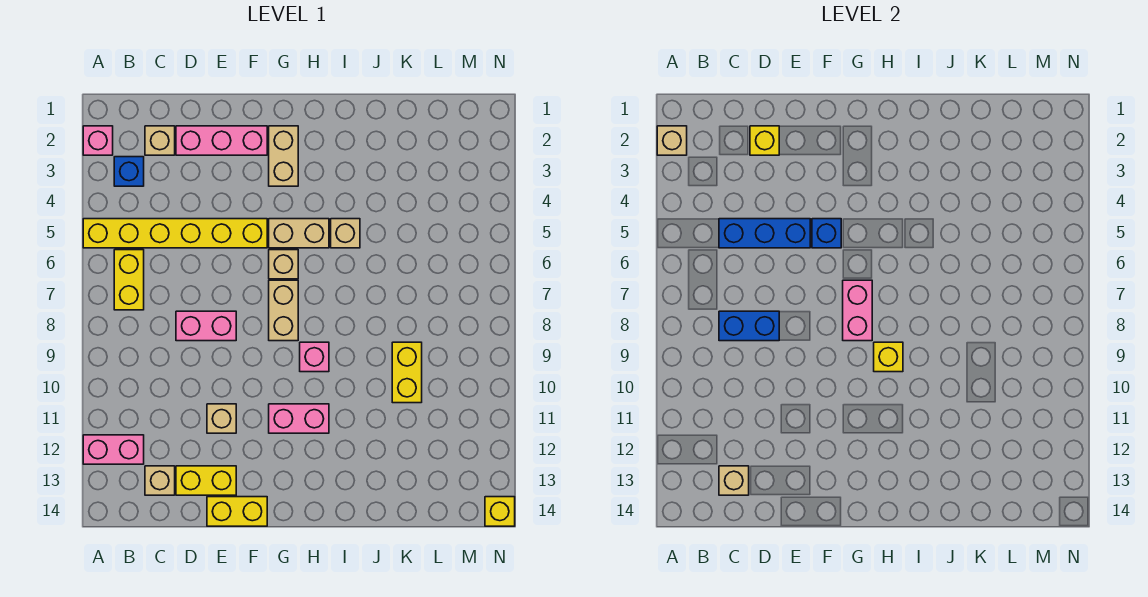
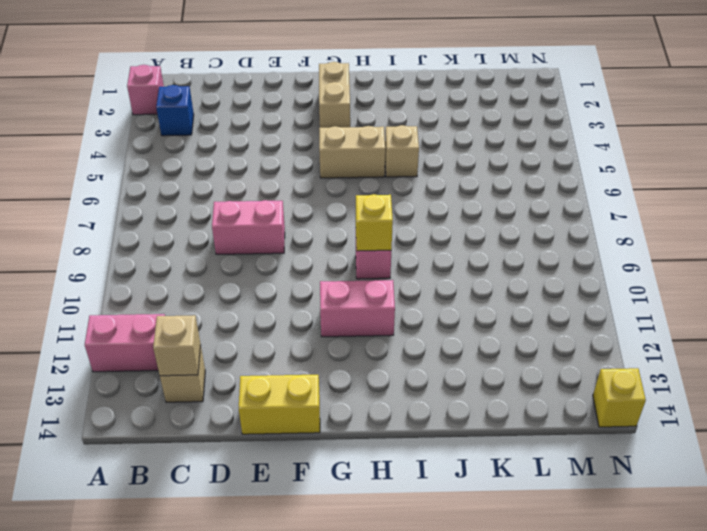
none -> yellow 1x6 brick [83,219,267,248]
none -> yellow 1x2 brick [114,250,144,310]
none -> tan 1x1 brick [145,126,175,155]

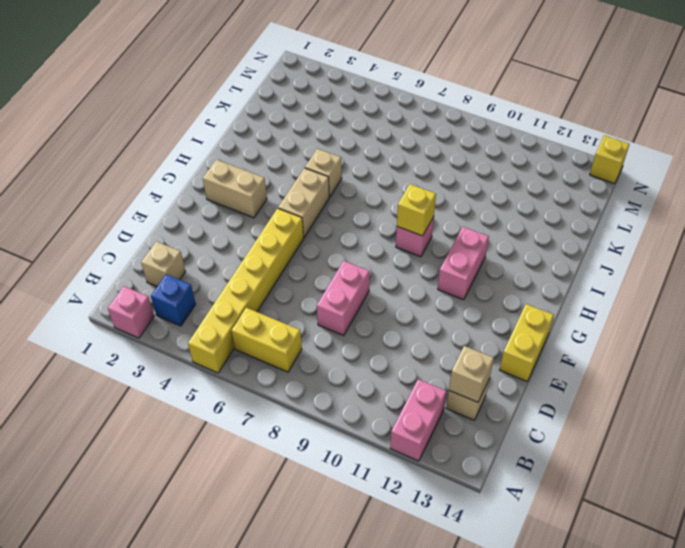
none -> pink 1x3 brick [176,126,267,155]
none -> yellow 1x2 brick [176,466,236,495]
none -> tan 1x1 brick [207,404,236,433]

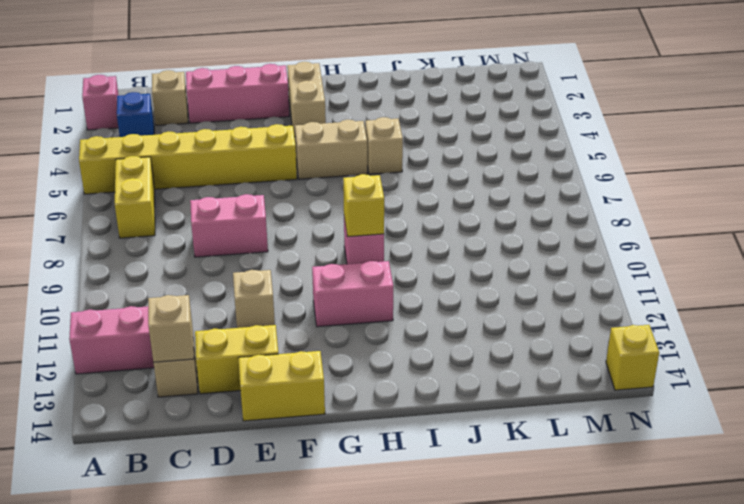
none -> tan 1x1 brick [269,250,298,279]
none -> tan 1x2 brick [269,280,298,341]
none -> yellow 1x2 brick [392,342,422,403]

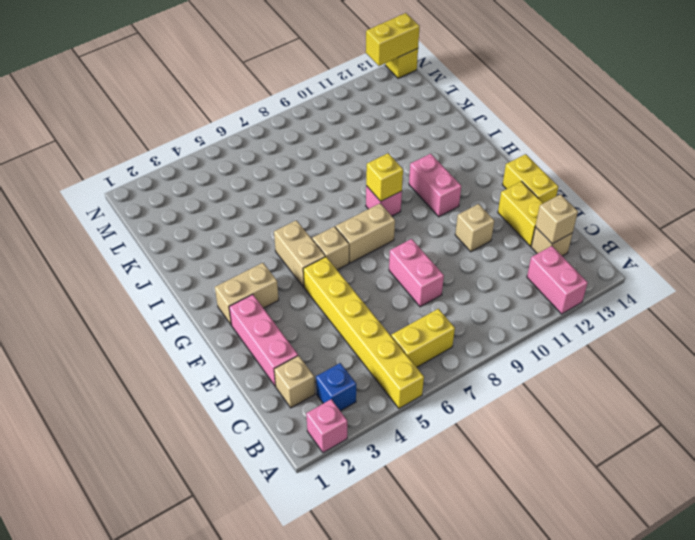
yellow 1x2 brick [366,13,420,66] -> yellow 1x2 brick moved to [392,342,422,403]
none -> tan 1x1 brick [331,219,360,248]
none -> tan 1x1 brick [657,126,687,155]
none -> blue 1x3 brick [719,219,810,248]

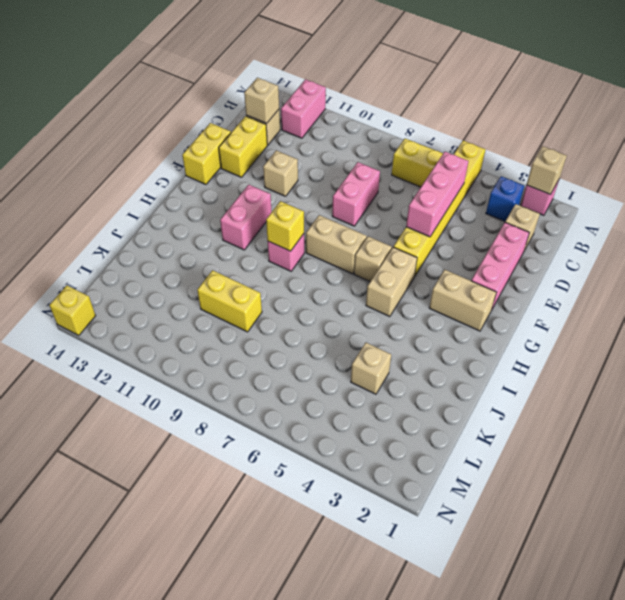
pink 1x3 brick [406,152,468,237] -> blue 1x3 brick [719,219,810,248]
tan 1x1 brick [351,343,391,394] -> tan 1x1 brick moved to [331,219,360,248]
none -> blue 1x2 brick [719,311,779,341]
none -> yellow 1x1 brick [750,126,779,155]
none -> blue 1x1 brick [812,219,841,248]

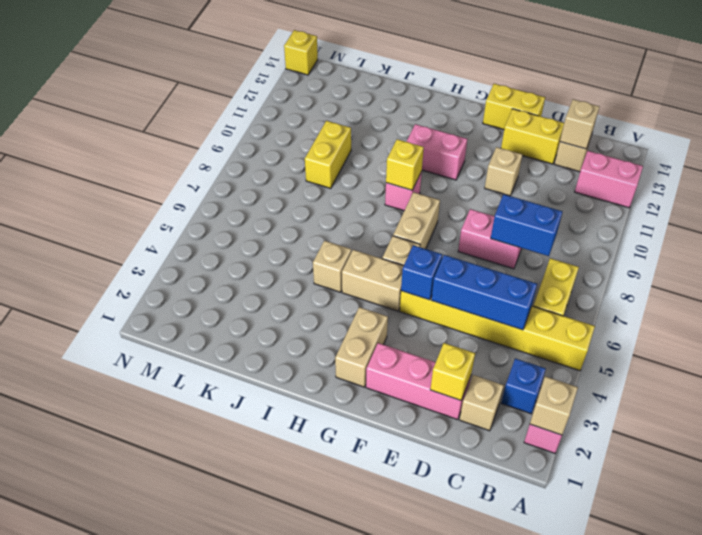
none -> pink 1x2 brick [843,280,872,341]

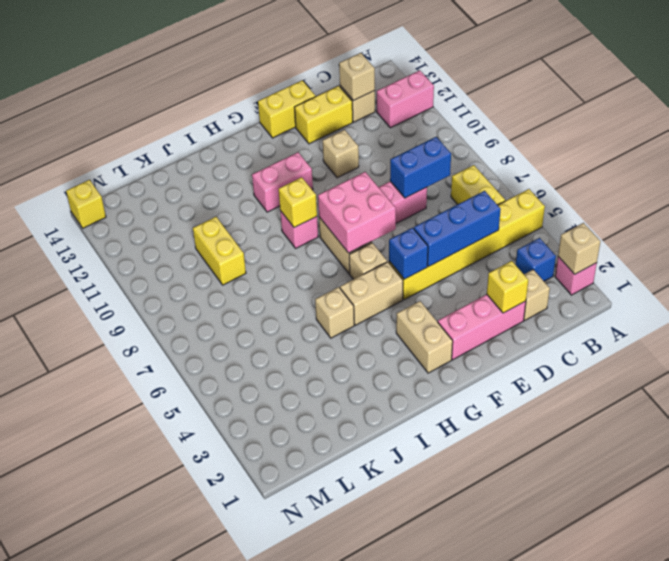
pink 2x2 brick [318,172,396,253] -> pink 1x2 brick [843,280,872,341]

